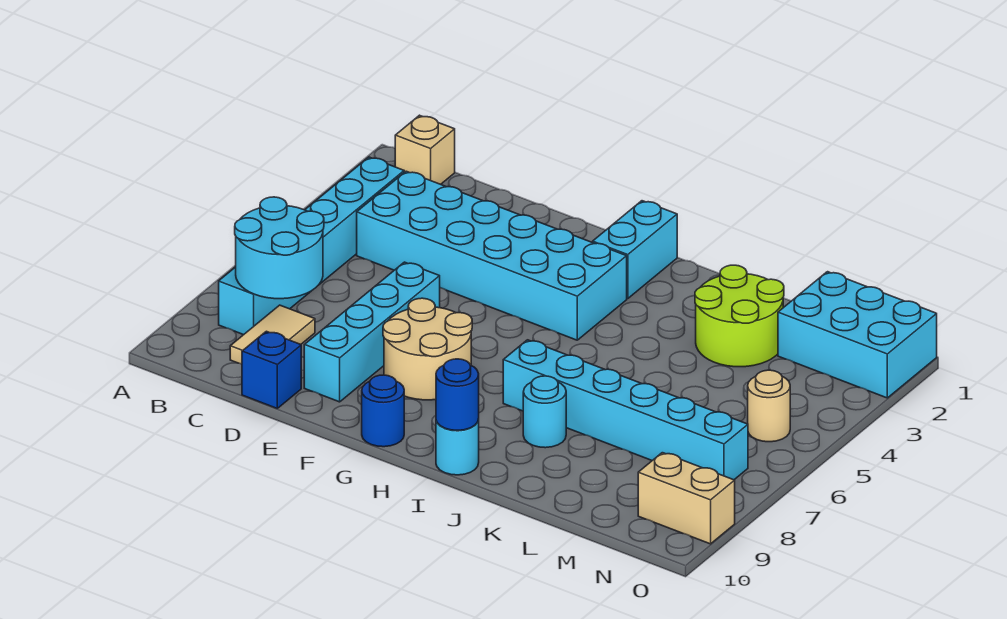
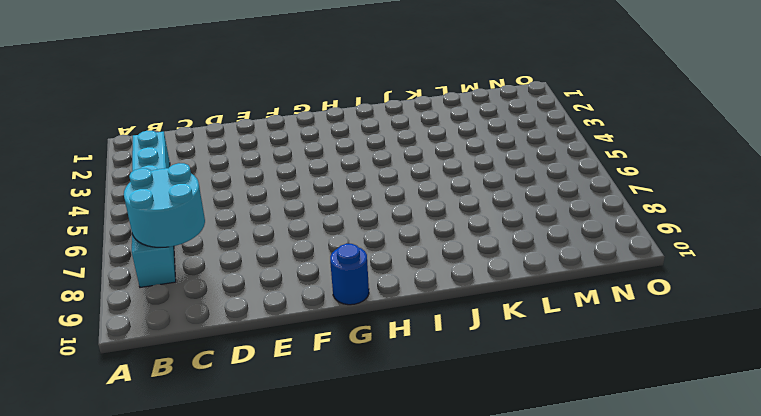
none -> tan 1x1 brick [395,115,455,184]
none -> cyan 2x6 brick [357,171,627,340]
none -> tan 1x2 tile [230,305,315,364]

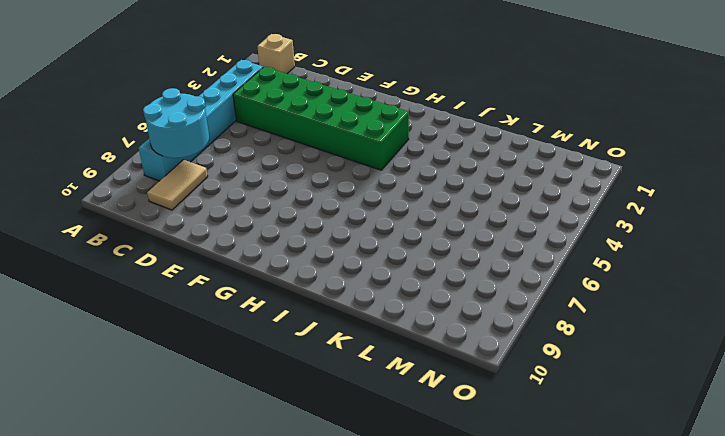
green 2x6 brick [233,67,409,170] -> cyan 2x6 brick [357,171,627,340]
none -> blue 1x1 brick [242,331,301,408]
none -> cyan 1x4 brick [304,262,440,402]
none -> tan 2x2 round brick [383,298,472,400]

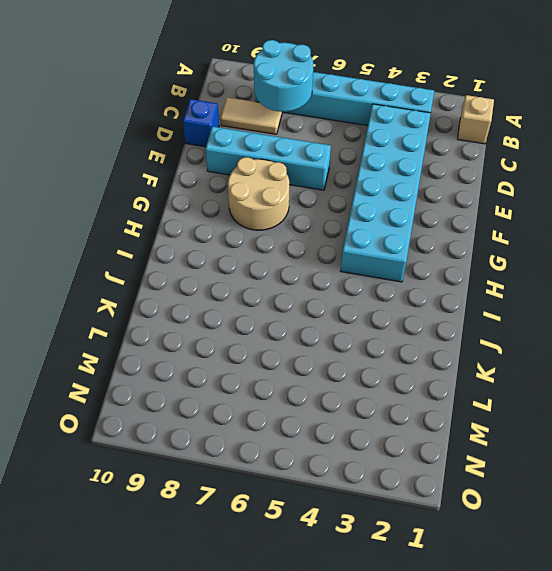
none -> blue 1x1 round brick [362,375,404,447]
none -> cyan 1x2 brick [593,201,677,299]
none -> cyan 1x6 brick [503,340,748,480]

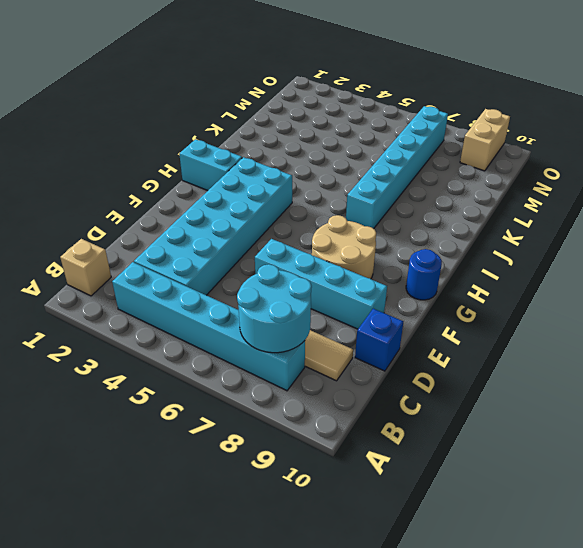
none -> cyan 1x1 round brick [436,419,479,475]
none -> cyan 1x1 round brick [523,376,566,448]
none -> lime 2x2 round brick [695,265,784,367]

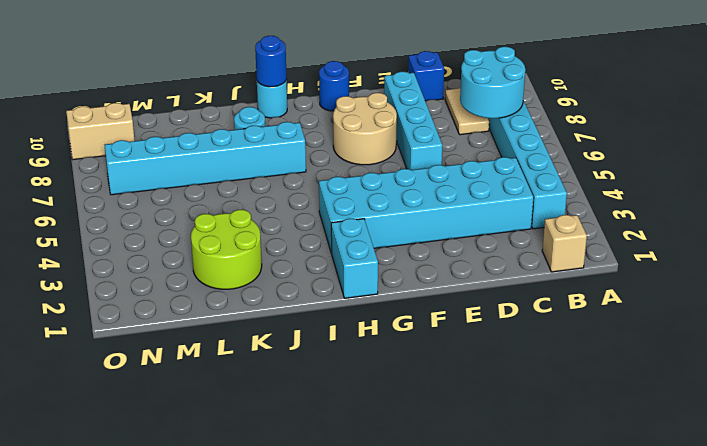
none -> cyan 2x3 brick [778,272,937,398]
none -> tan 1x1 round brick [748,370,790,442]

